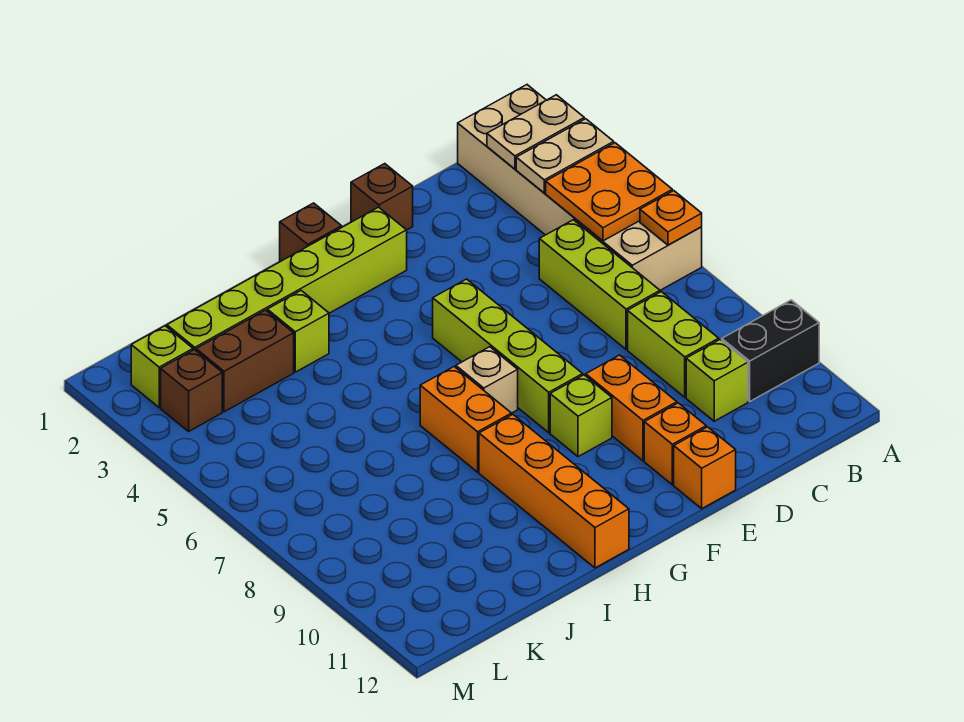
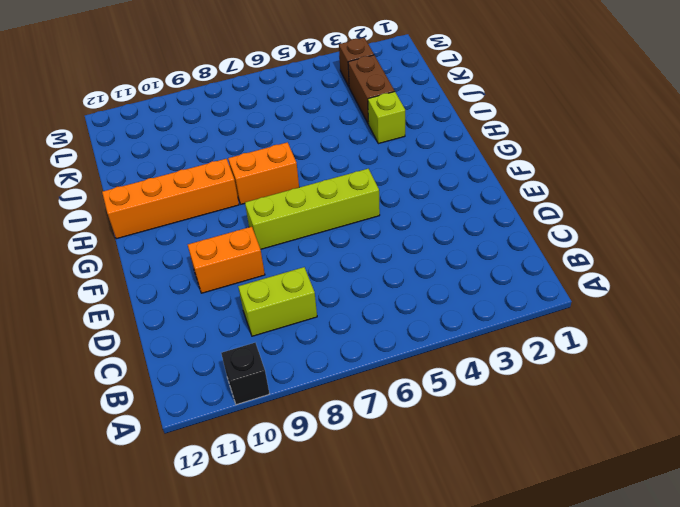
black 1x1 brick [221,343,270,405] -> black 1x2 brick [722,300,819,401]
none -> tan 2x6 brick [458,85,702,290]
none -> lime 1x3 brick [539,220,660,349]
none -> lime 1x1 brick [686,340,748,421]

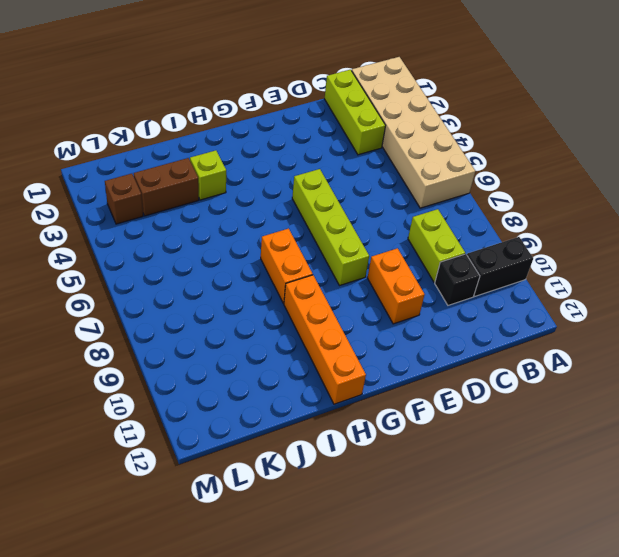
lime 1x3 brick [324,70,386,155] -> lime 1x3 brick moved to [539,220,660,349]
black 1x1 brick [435,254,480,305] -> lime 1x1 brick [686,340,748,421]
none -> brown 1x1 brick [351,164,413,230]
none -> orange 1x1 brick [644,403,706,485]
none -> orange 1x1 brick [674,427,736,509]

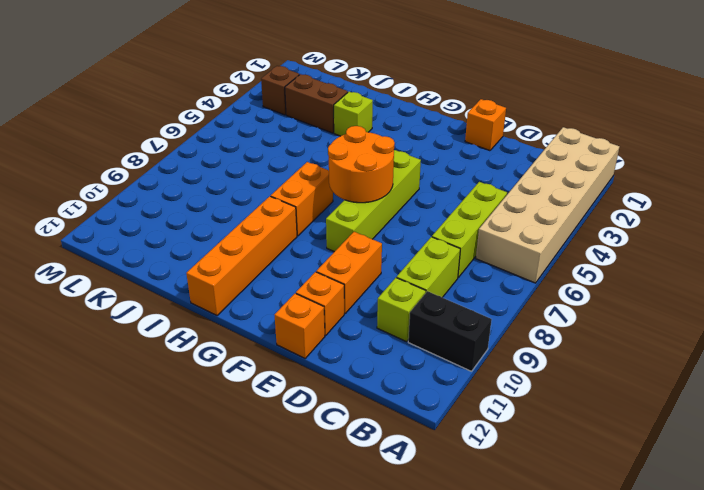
orange 1x1 brick [465,99,506,151] -> brown 1x1 brick [351,164,413,230]
orange 2x2 round brick [328,126,395,203] -> none
none -> lime 1x6 brick [167,207,407,350]
none -> lime 1x1 brick [550,375,612,457]
none -> brown 1x1 brick [280,203,342,262]

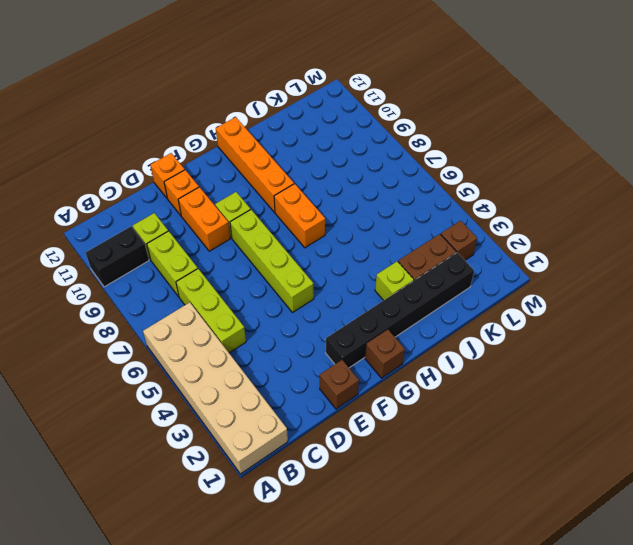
black 1x6 brick [326,252,474,368] -> lime 1x6 brick [167,207,407,350]
none -> tan 1x1 brick [456,347,518,413]
none -> lime 1x1 brick [131,326,193,407]
none -> tan 1x2 plate [487,95,584,169]

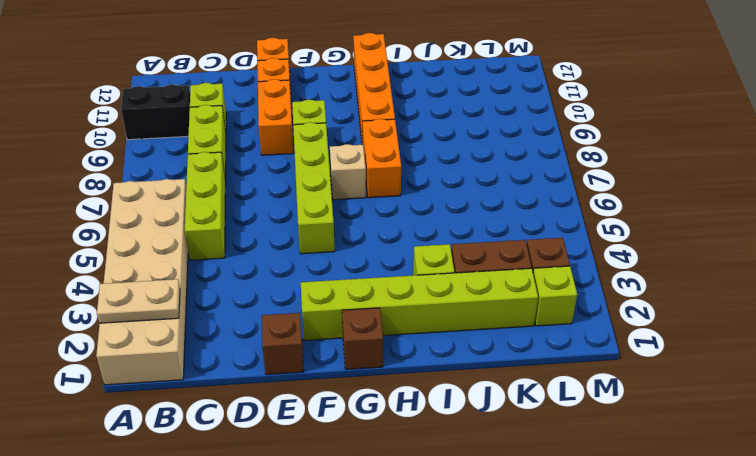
none -> tan 1x2 plate [516,119,614,193]
none -> orange 2x2 plate [546,143,672,241]
none -> orange 1x1 plate [640,191,702,245]

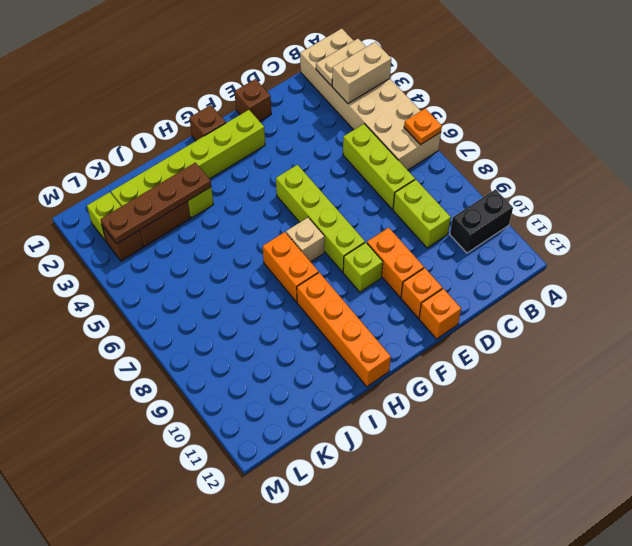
tan 1x2 brick [332,42,391,103] -> tan 1x2 plate [516,119,614,193]
brown 1x4 plate [101,163,211,244] -> none
none -> lime 1x1 brick [686,340,748,421]
none -> orange 2x2 plate [546,143,672,241]

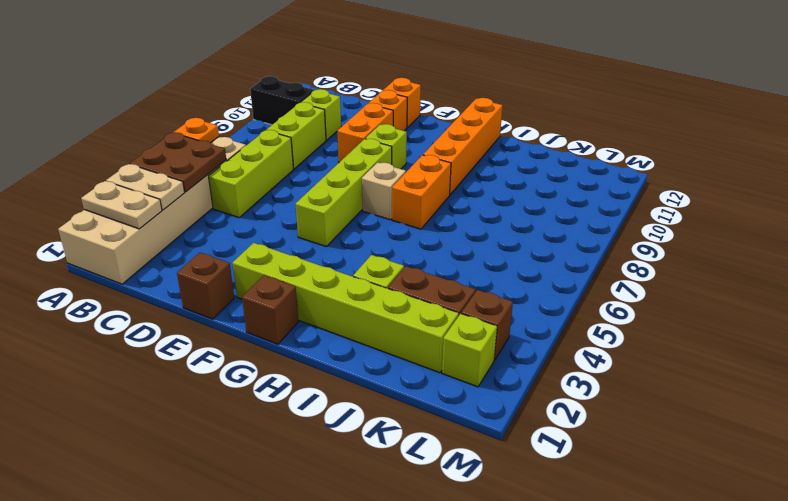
brown 2x2 plate [130,132,226,192] -> orange 2x2 plate [546,143,672,241]

